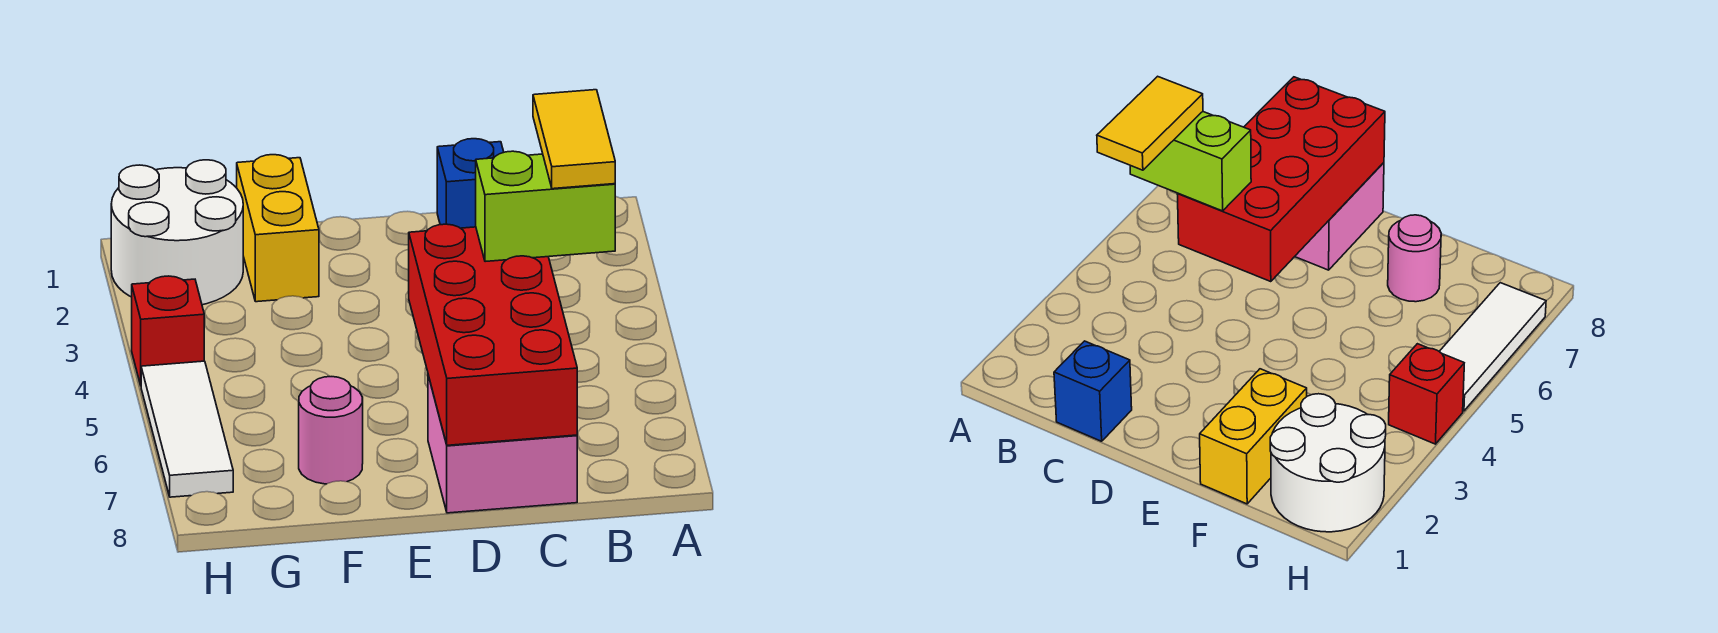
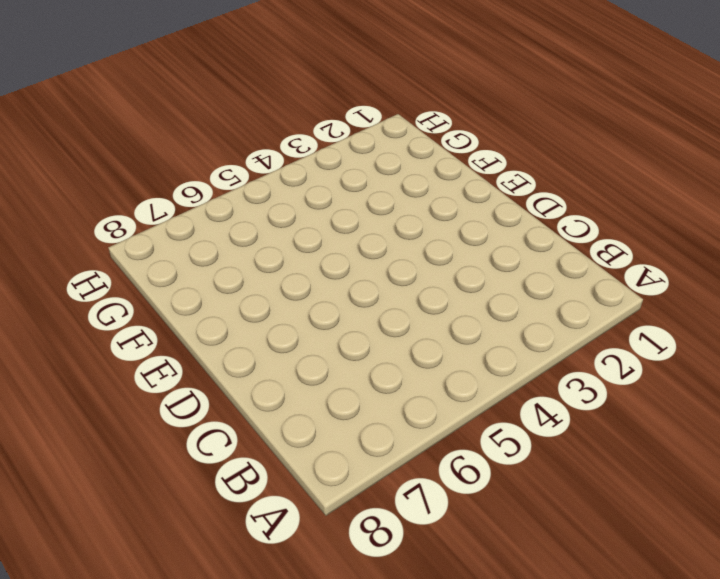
none -> blue 1x1 brick [437,139,504,228]
none -> pink 2x2 brick [428,375,577,513]

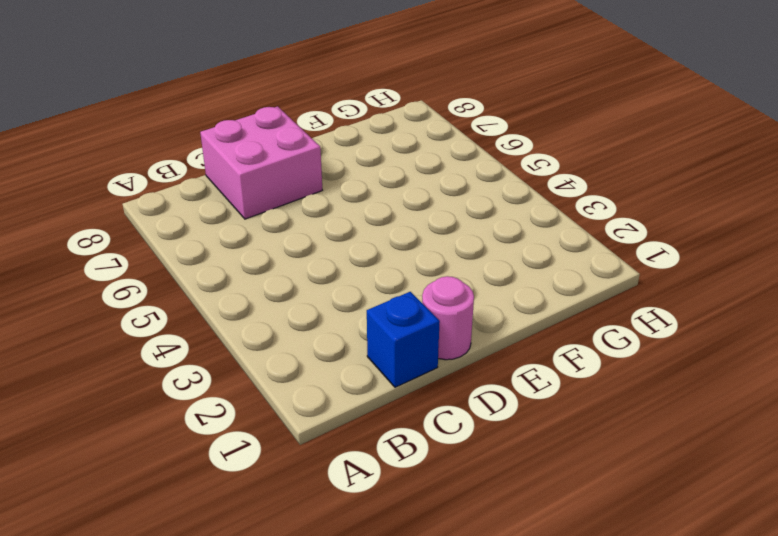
pink 1x1 round brick [422,276,474,360] -> pink 1x1 round brick moved to [299,377,363,484]
none -> yellow 1x2 brick [237,155,319,302]
none -> white 2x2 round brick [111,160,243,305]

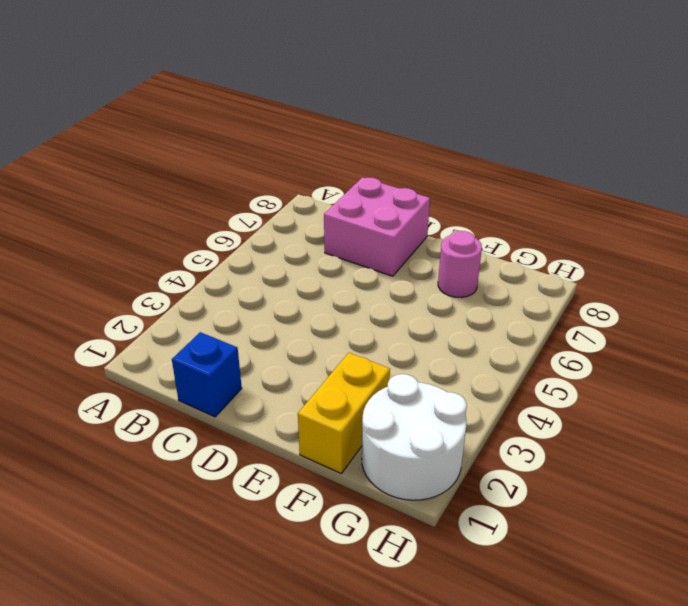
none -> red 1x1 brick [132,276,204,385]
none -> white 1x3 tile [141,361,233,497]

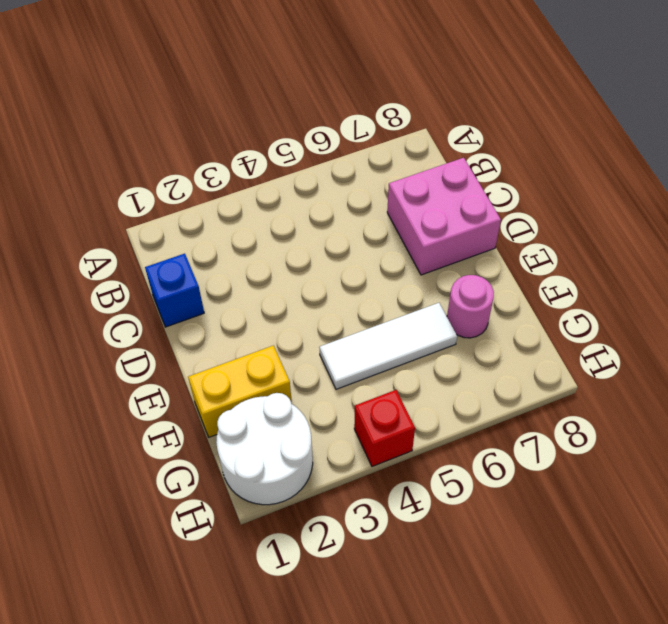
white 1x3 tile [319,303,457,389] -> white 1x3 tile moved to [141,361,233,497]
none -> red 2x4 brick [409,224,577,445]
none -> lime 1x2 brick [476,151,615,262]

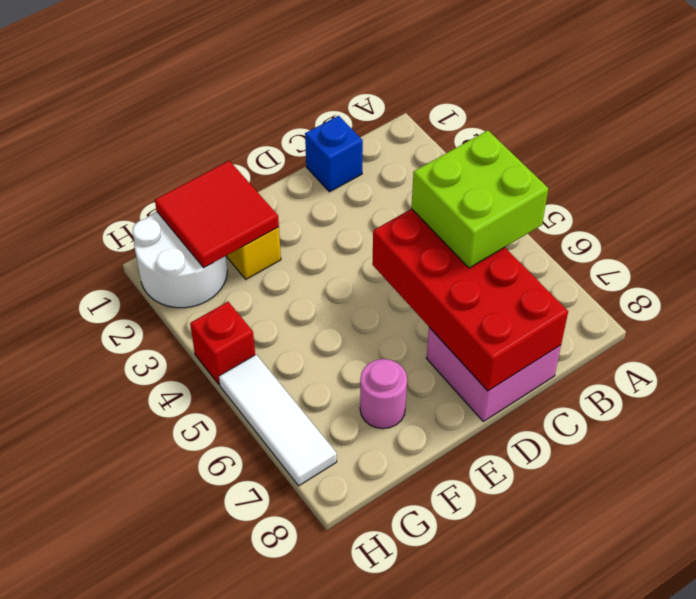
lime 2x2 brick [411,130,548,268] -> lime 1x2 brick [476,151,615,262]
red 2x2 tile [155,161,279,268] -> none
none -> yellow 1x2 tile [533,90,615,189]

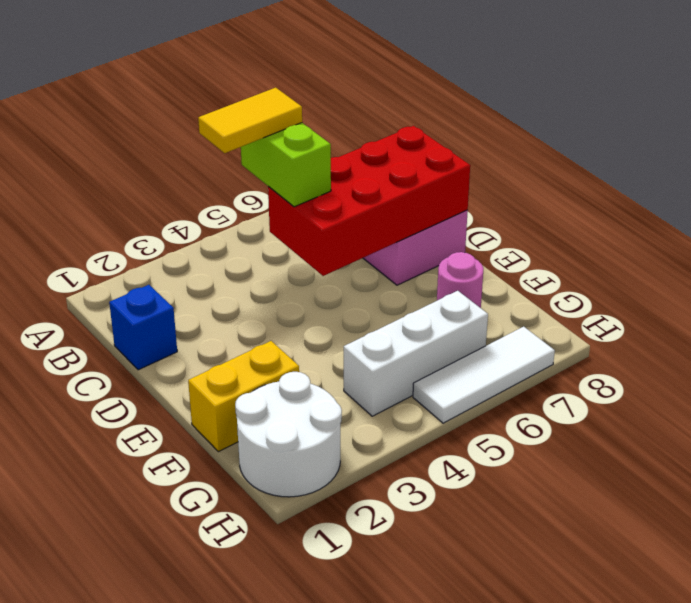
white 1x3 brick [344,291,488,416] -> none
none -> red 1x1 brick [132,276,204,385]

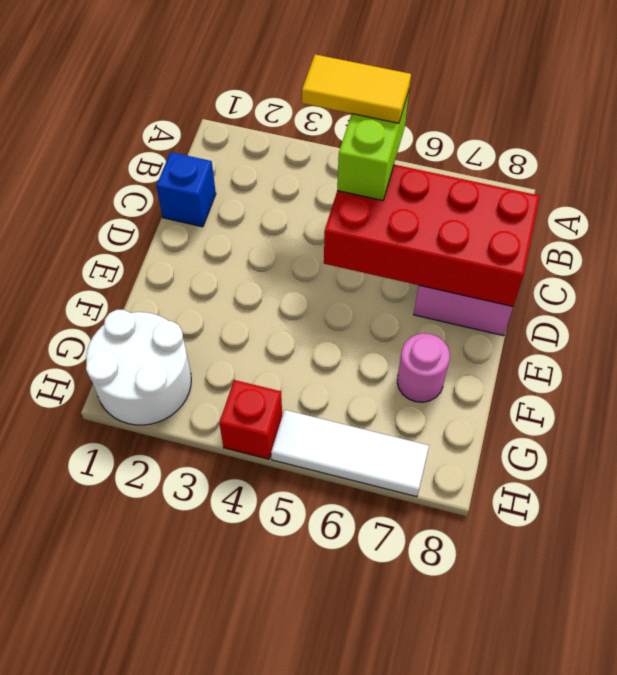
none -> yellow 1x2 brick [237,155,319,302]

